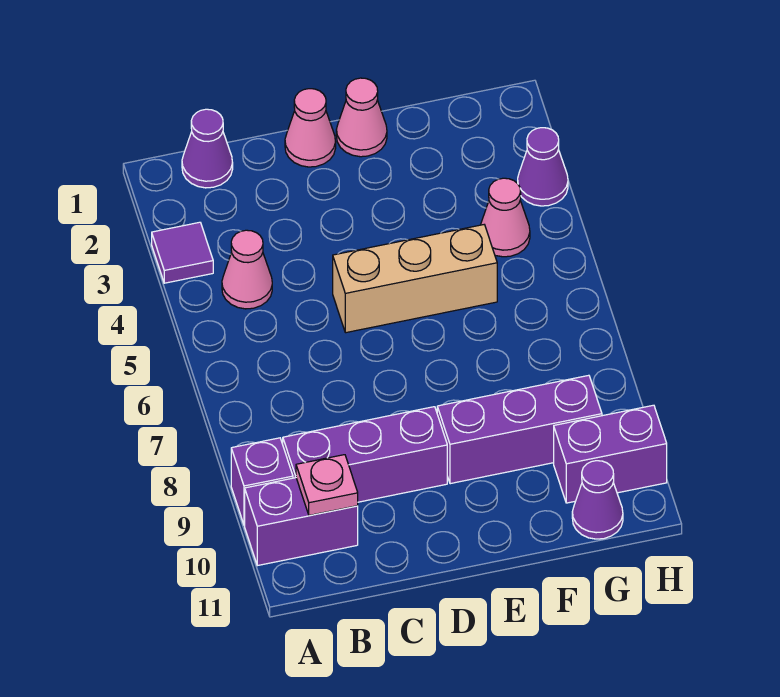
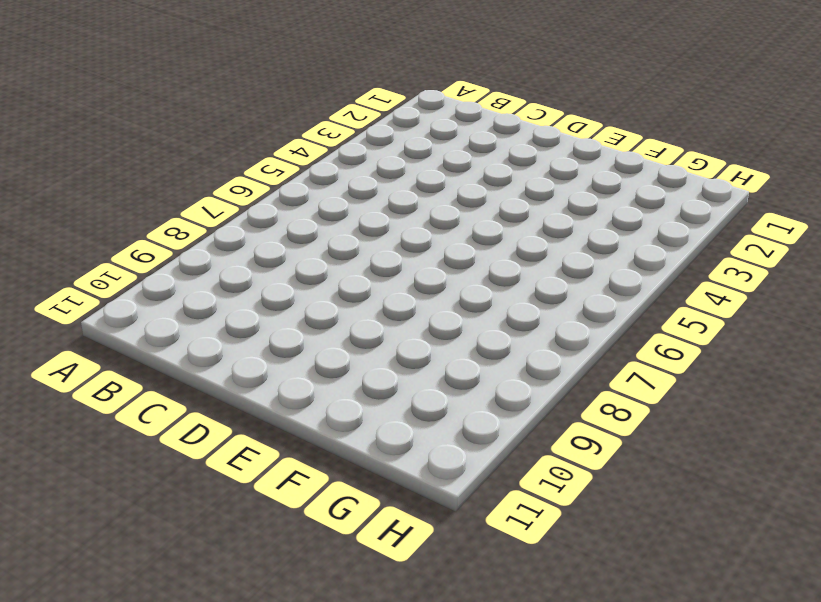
none -> purple 1x1 tile [152,222,213,283]
none -> purple 1x1 brick [231,438,293,525]
none -> purple 1x2 brick [245,478,358,566]

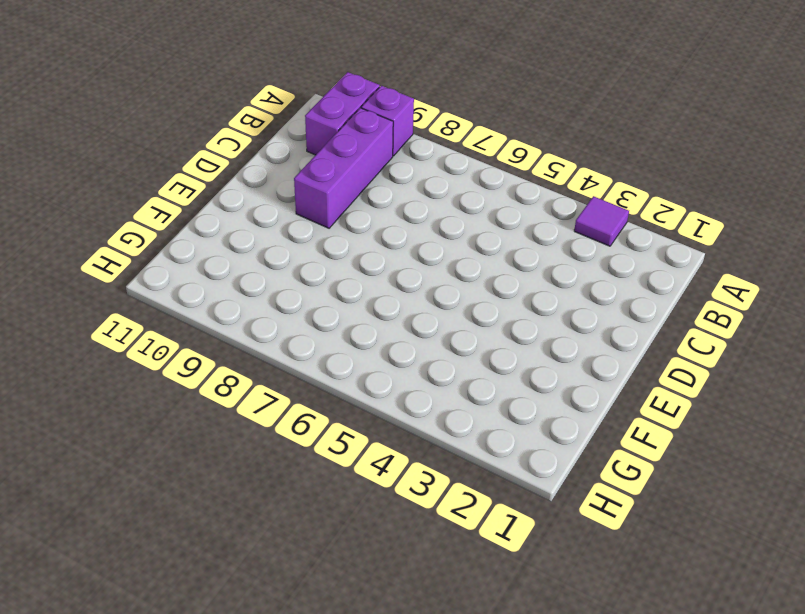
none -> purple 1x1 cone [182,109,233,188]
none -> pink 1x1 cone [222,230,272,309]
none -> pink 1x1 cone [285,89,336,167]

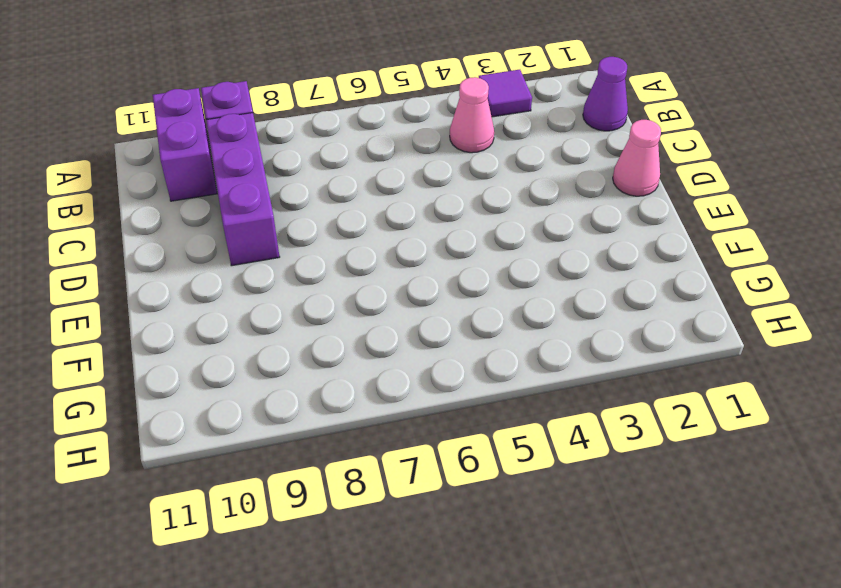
none -> tan 1x3 brick [333,225,497,333]
none -> pink 1x1 cone [336,78,387,157]
none -> purple 1x3 brick [437,375,602,484]

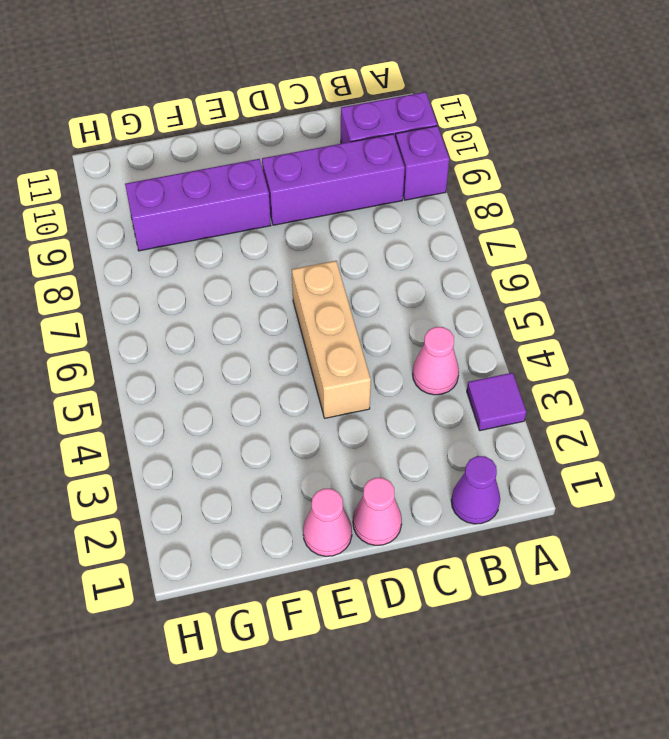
tan 1x3 brick [292,261,371,418] -> tan 1x3 brick turned to [333,225,497,333]
none -> pink 1x1 cone [481,178,530,257]
none -> purple 1x2 brick [554,405,667,503]
none -> purple 1x1 cone [572,461,623,539]

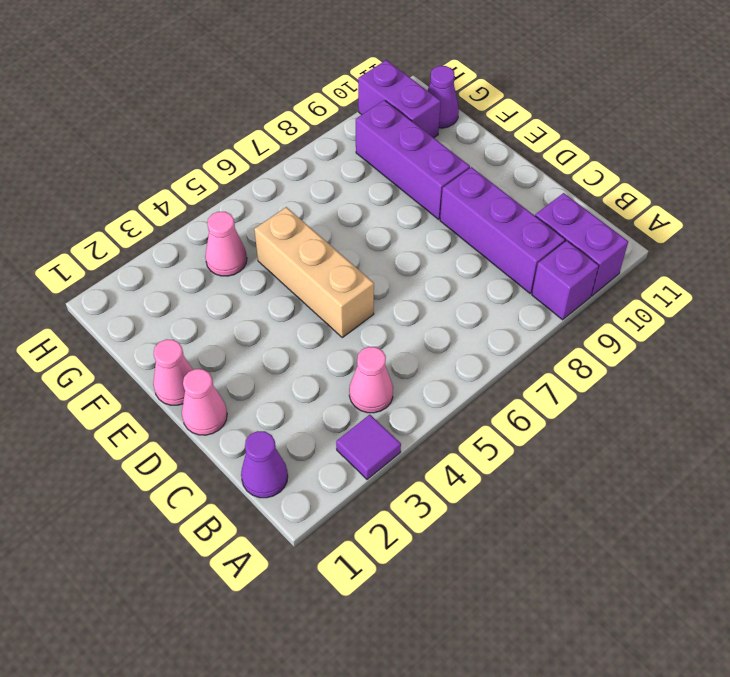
none -> purple 1x1 cone [518,128,568,206]
none -> pink 1x1 plate [296,455,358,515]

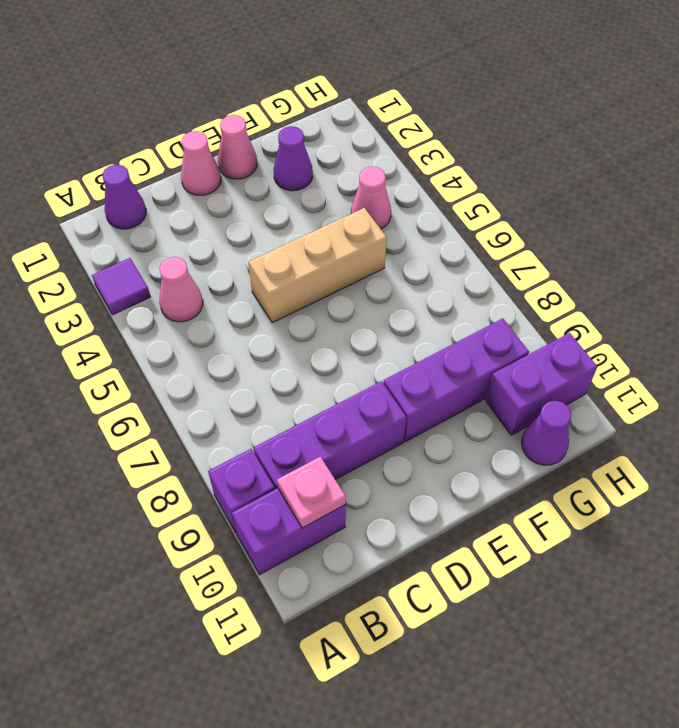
purple 1x1 cone [274,126,313,191] -> purple 1x1 cone moved to [518,128,568,206]

